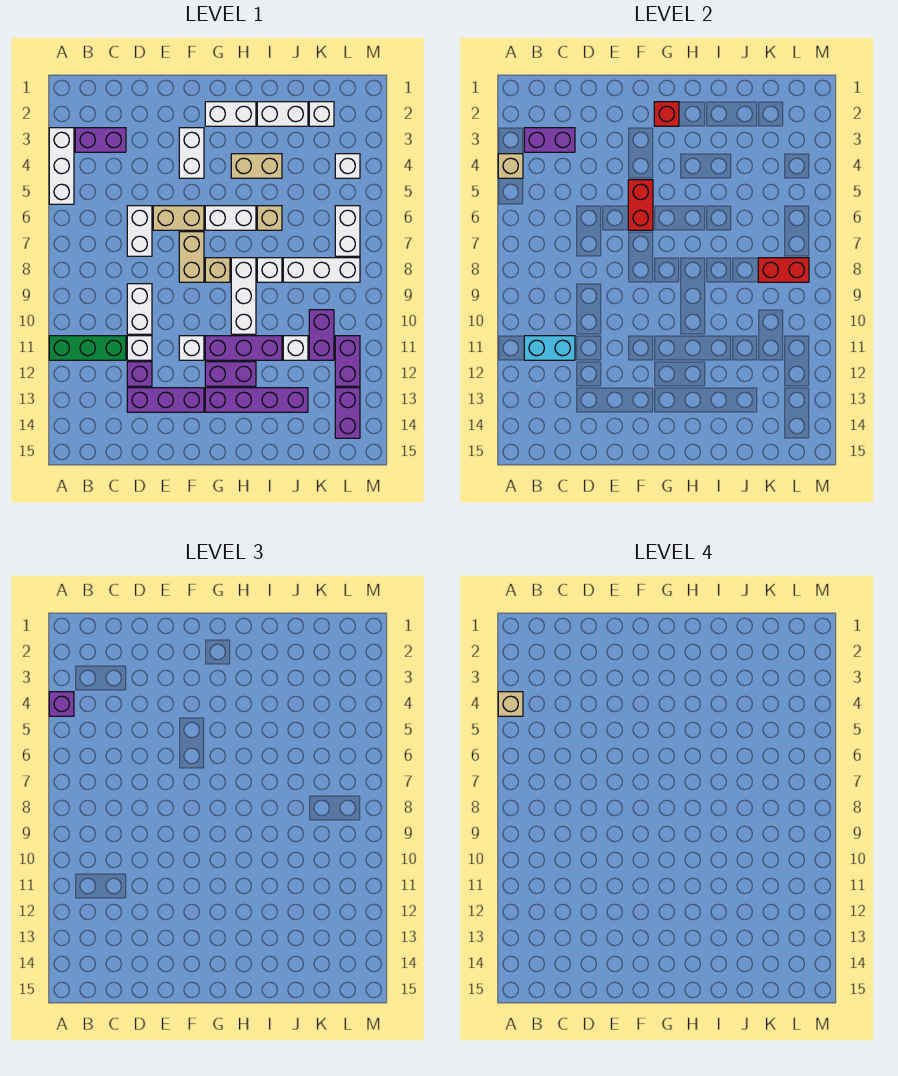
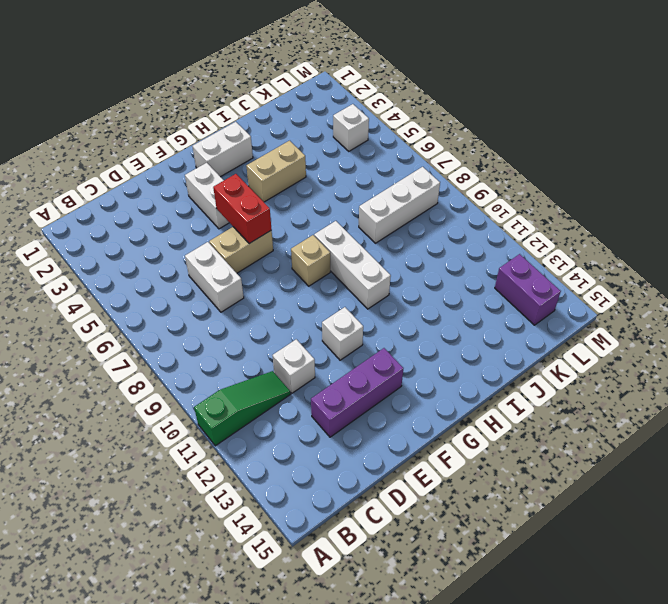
green 1x3 slope [194,371,291,446] -> green 1x3 brick [49,336,126,360]
none -> white 1x3 brick [49,128,74,204]
none -> purple 1x2 brick [75,128,126,152]
none -> white 1x2 brick [127,284,152,334]
none -> purple 1x1 brick [127,362,152,386]

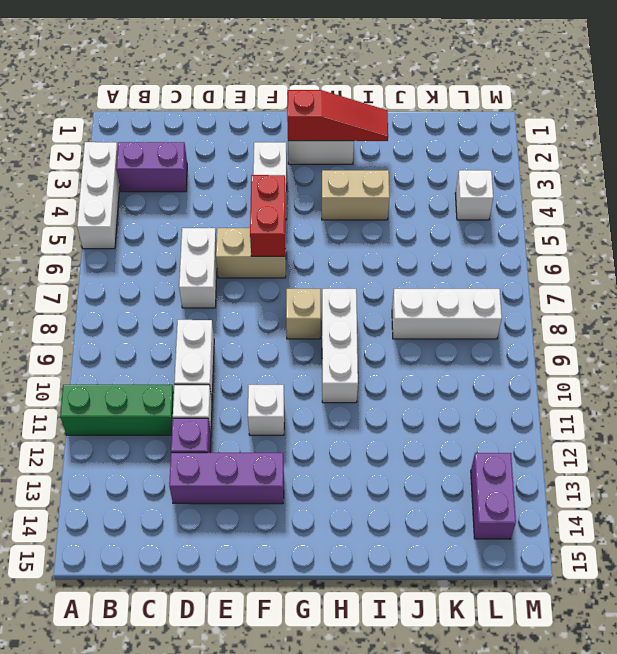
red 1x3 slope [287,90,388,141] -> red 1x1 brick [654,102,679,126]
none -> tan 1x2 brick [179,232,204,282]
none -> white 1x2 brick [205,206,256,230]
none -> purple 1x3 brick [205,336,282,360]
none -> purple 1x2 brick [205,362,256,386]

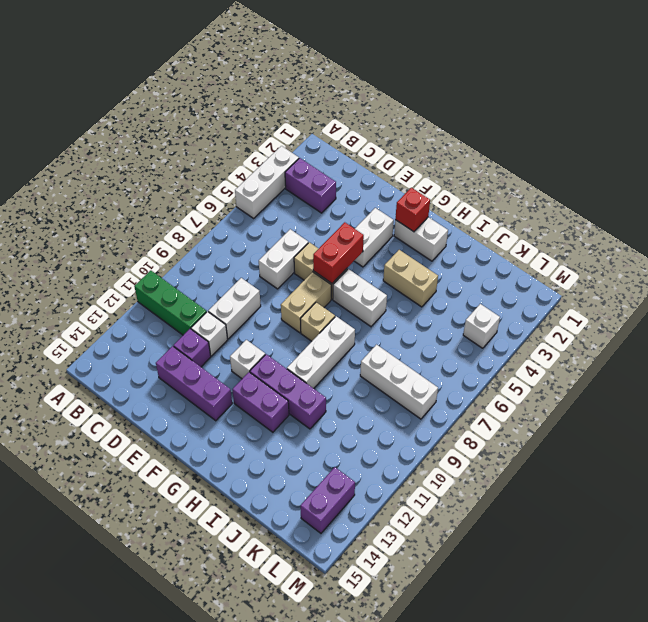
none -> purple 1x4 brick [205,388,308,412]
none -> white 1x2 brick [257,102,308,126]
none -> tan 1x1 brick [257,206,282,230]
none -> white 1x1 brick [257,258,282,282]

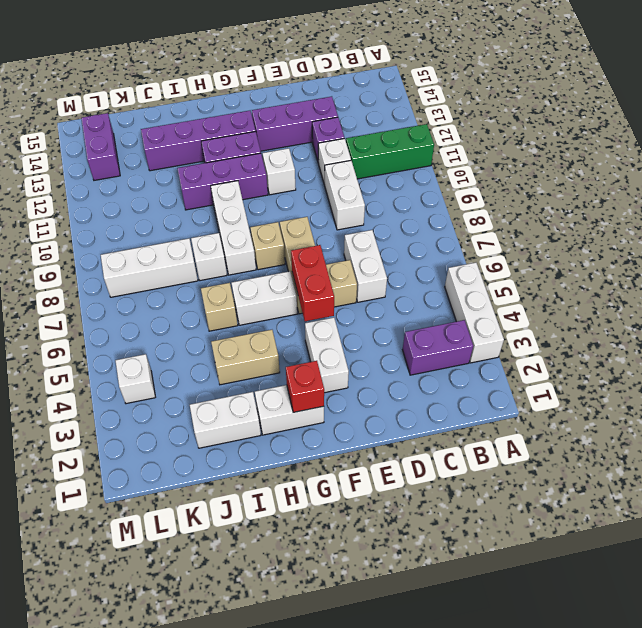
none -> white 1x1 brick [283,336,308,360]
none -> white 1x1 brick [309,102,334,126]
none -> purple 1x2 brick [309,310,334,360]
none -> white 1x2 brick [335,206,360,256]

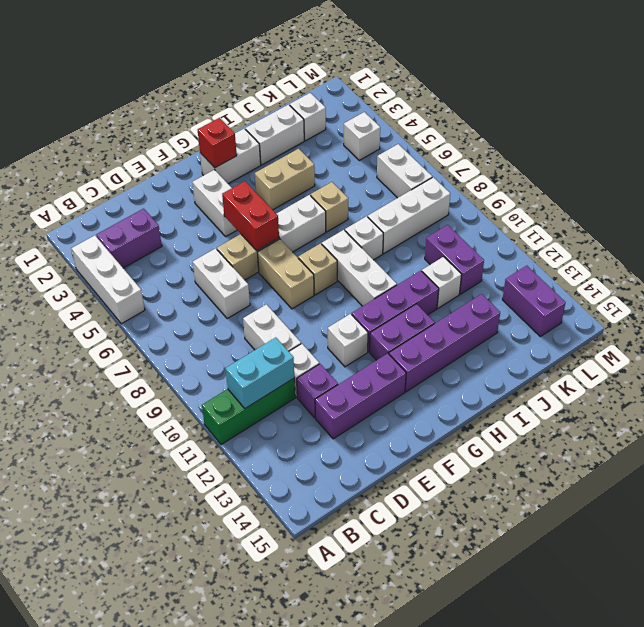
none -> purple 1x2 brick [335,336,360,386]
none -> tan 1x1 brick [498,154,523,178]
none -> purple 1x2 brick [524,128,575,152]
none -> red 1x2 brick [758,258,809,282]

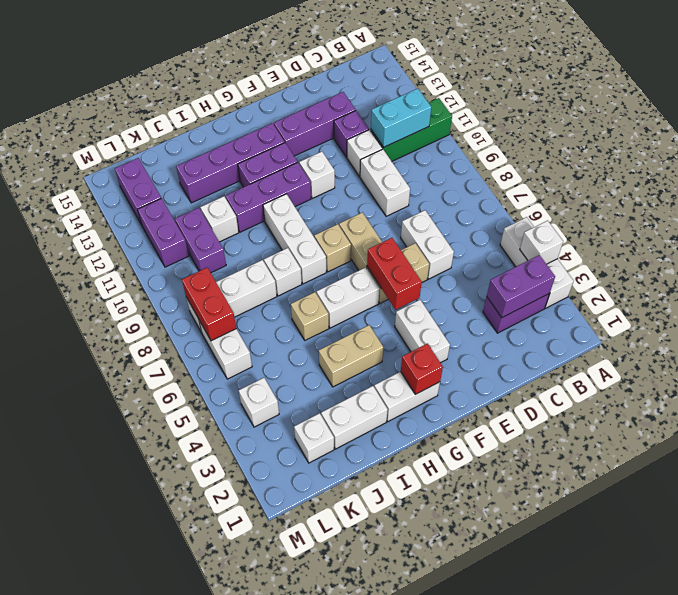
white 1x1 brick [520,221,563,264] -> tan 1x1 brick [498,154,523,178]
red 1x2 brick [182,268,236,341] -> red 1x2 brick turned to [758,258,809,282]
none -> purple 1x1 brick [49,692,74,716]
none -> tan 1x1 brick [498,692,523,716]

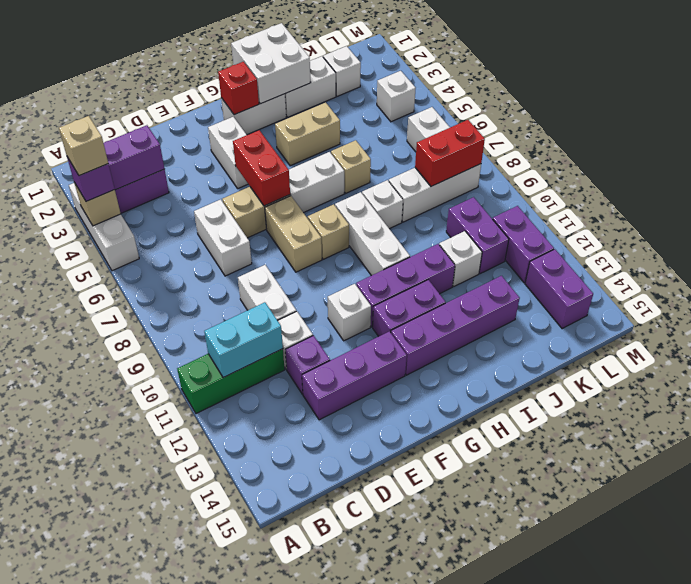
white 2x2 brick [231,23,311,104] -> none

